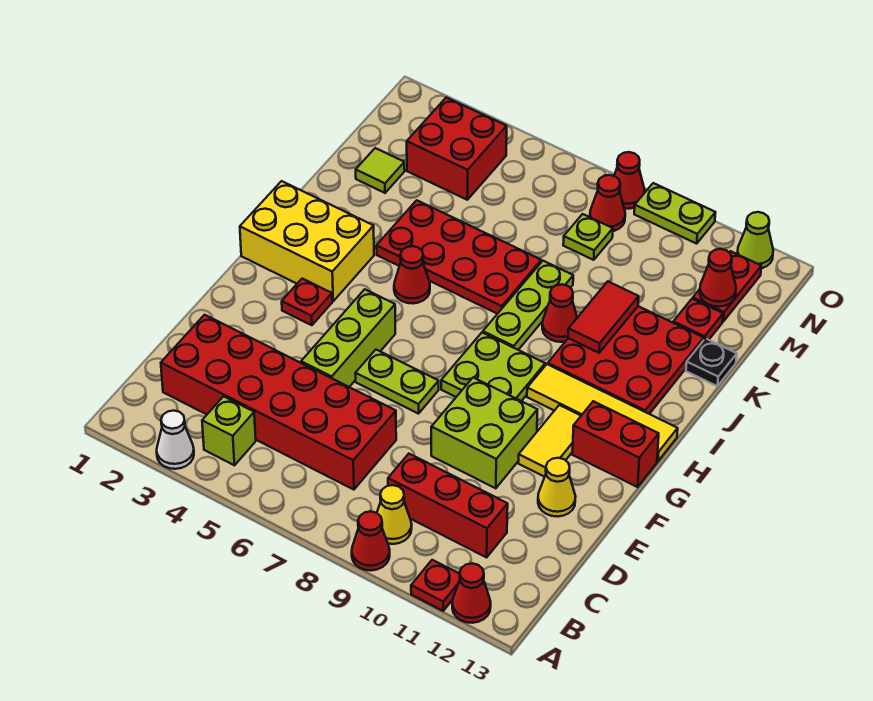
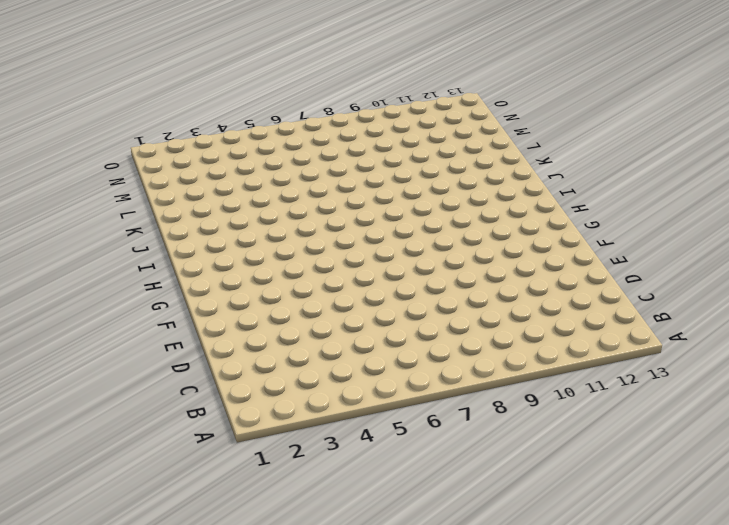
none -> white 1x1 cone [157,411,194,469]
none -> red 1x1 cone [352,511,390,570]
none -> red 1x1 plate [411,560,460,611]
none -> red 1x1 cone [452,563,491,623]

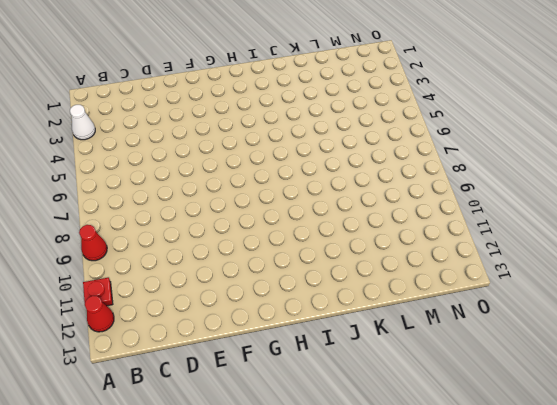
none -> lime 1x1 brick [202,396,256,465]
none -> yellow 1x1 cone [377,485,412,544]
none -> red 2x6 brick [161,315,396,490]
none -> red 1x3 brick [388,454,508,557]

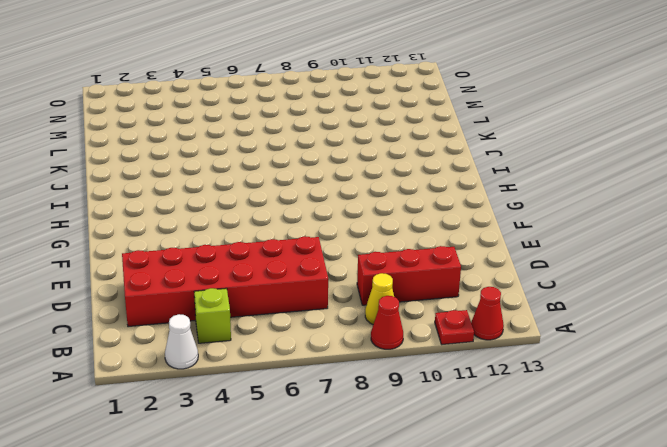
none -> lime 1x3 brick [301,289,395,387]
none -> lime 2x2 brick [431,378,537,488]
none -> yellow 1x1 cone [538,458,576,517]
none -> lime 1x2 plate [355,350,439,414]

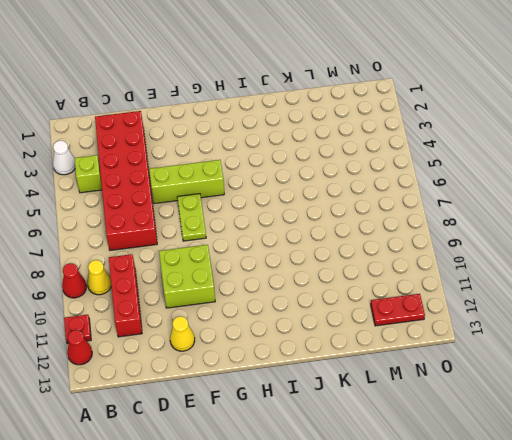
none -> yellow 1x2 tile [518,405,581,477]
none -> red 1x1 plate [282,279,332,325]
none -> lime 2x2 plate [441,333,545,401]
none -> red 1x2 brick [572,401,659,487]

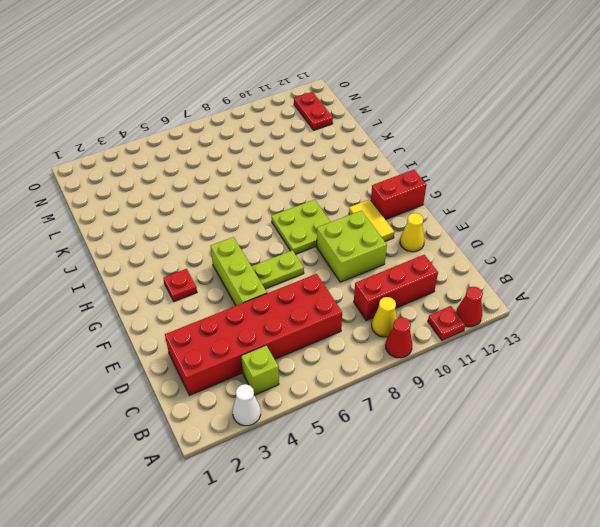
none -> yellow 2x3 brick [240,181,374,301]
none -> yellow 1x4 tile [527,364,678,461]
none -> red 1x1 cone [394,246,430,303]
none -> lime 1x3 plate [483,261,573,350]

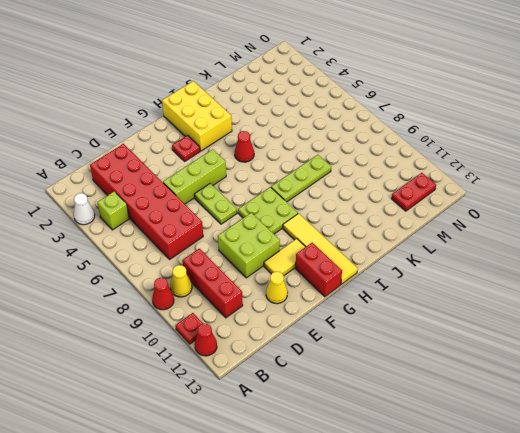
none -> red 3x3 plate [548,306,704,414]
none -> red 2x4 plate [376,200,541,314]
none -> red 1x1 cone [542,284,577,342]
none -> black 1x1 plate [686,338,737,386]

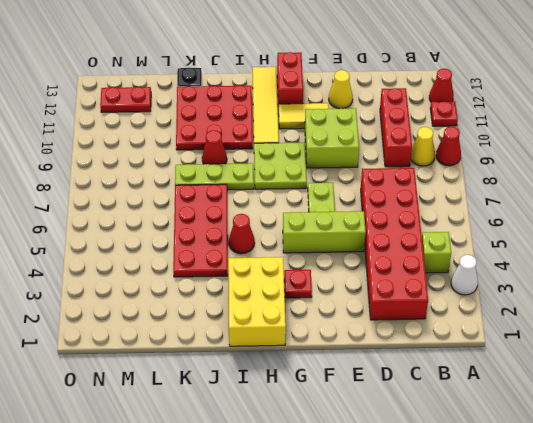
none -> lime 1x1 tile [356,148,405,193]
none -> red 1x1 plate [673,299,723,340]
none -> red 2x2 brick [407,98,507,200]
none -> lime 1x1 plate [563,214,613,260]

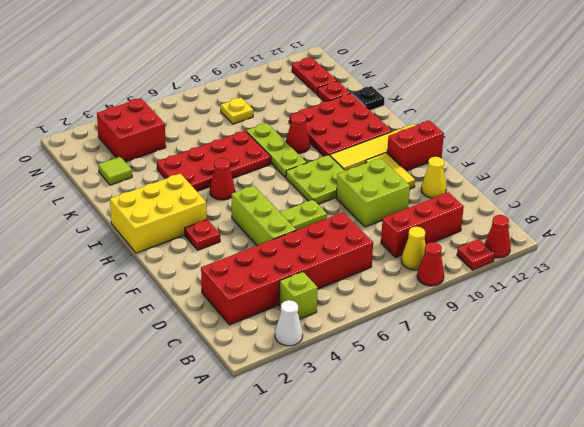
yellow 1x1 plate [221,98,253,124] -> lime 1x1 plate [563,214,613,260]
none -> red 1x1 cone [590,175,625,231]
none -> red 1x1 cone [614,152,645,209]
none -> lime 1x2 plate [634,183,716,244]
none -> lime 1x1 cone [737,212,773,268]

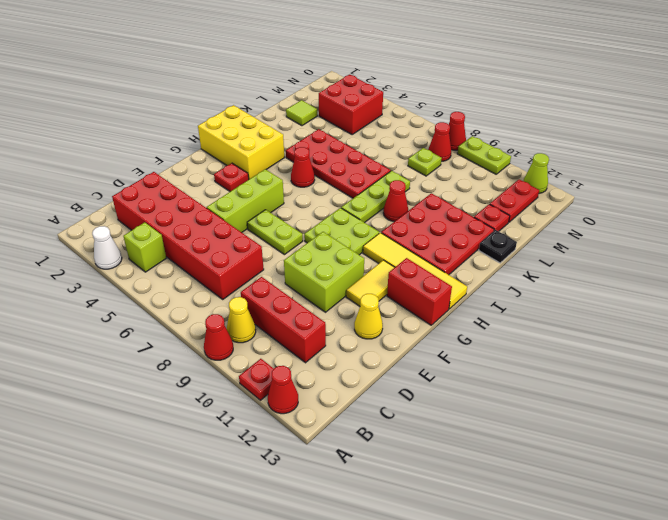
none -> red 1x2 tile [568,281,639,353]
none -> red 1x1 cone [700,249,736,307]

